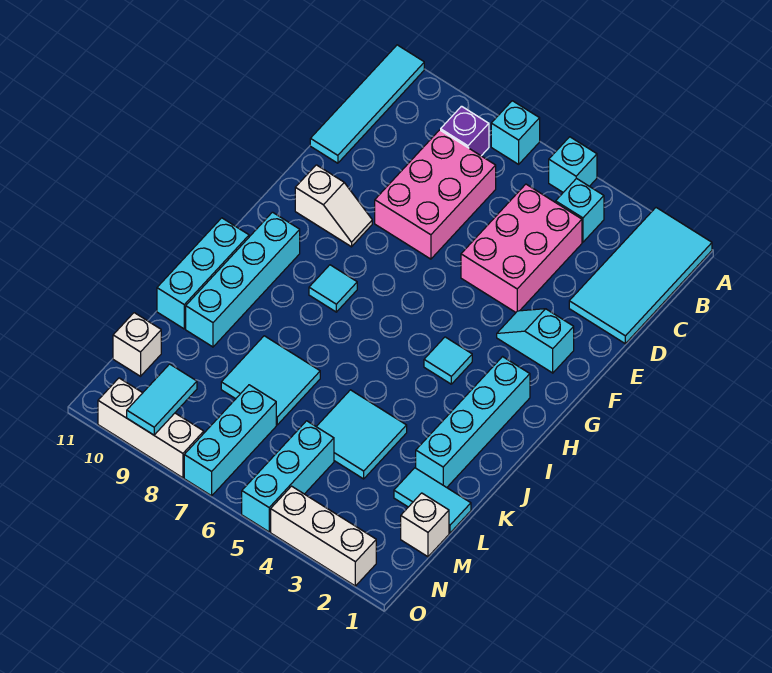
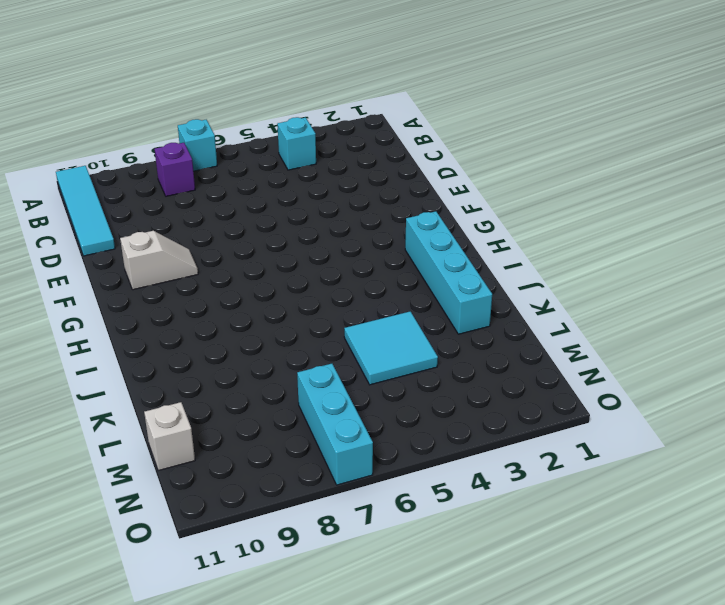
none -> cyan 2x4 tile [569,208,712,344]
none -> cyan 1x1 brick [549,137,597,192]
none -> pink 2x3 brick [461,184,582,312]

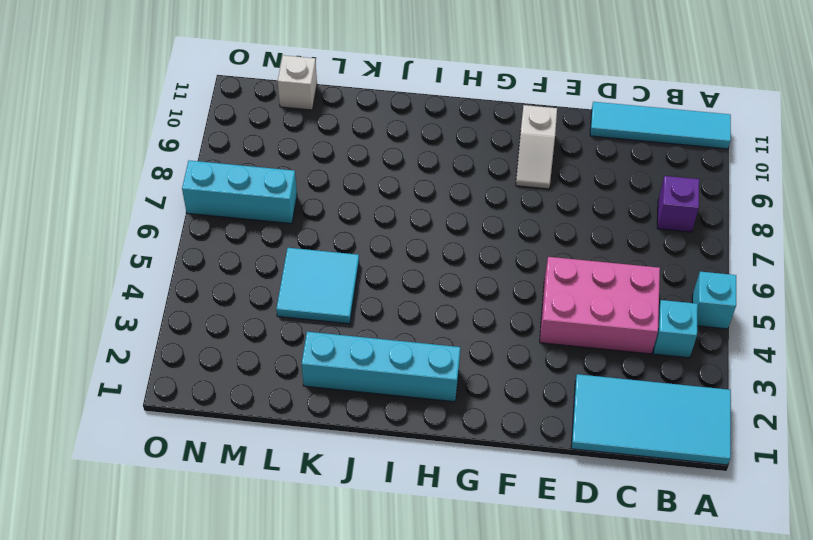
none -> cyan 1x1 brick [491,101,540,164]
none -> pink 2x3 brick [375,130,496,259]
none -> cyan 1x2 slope [497,309,574,373]

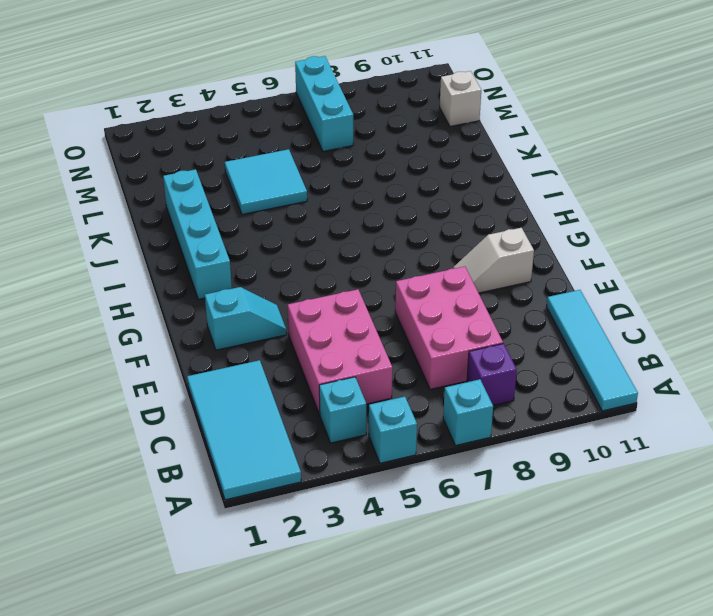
none -> cyan 1x1 tile [424,337,472,384]
none -> cyan 1x1 tile [309,265,357,312]
none -> cyan 1x4 brick [186,212,300,347]

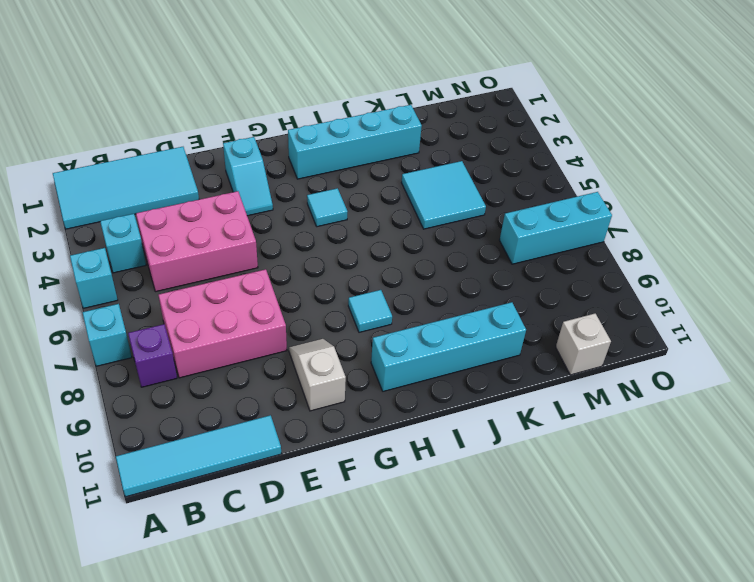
none -> cyan 1x3 brick [157,218,249,329]
none -> cyan 2x2 tile [221,336,320,425]
none -> cyan 1x2 tile [394,468,471,533]

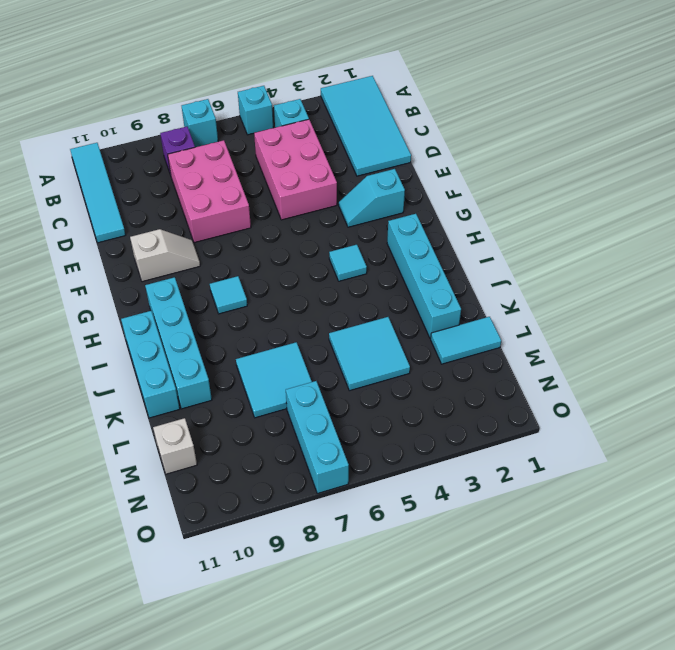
none -> white 1x1 brick [401,493,449,557]
none -> cyan 1x3 brick [242,421,334,532]
none -> white 1x3 brick [271,486,376,586]

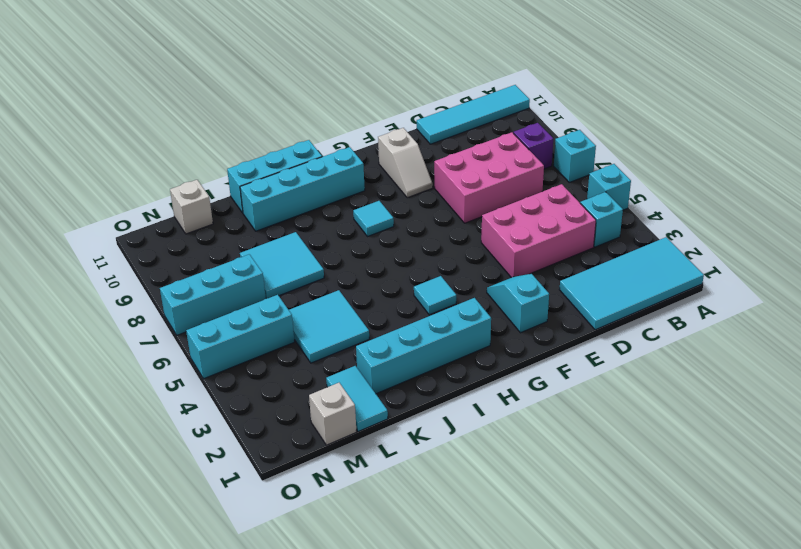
none -> white 1x3 brick [271,486,376,586]
none -> white 1x3 brick [98,378,204,478]
none -> cyan 1x2 tile [127,364,197,435]

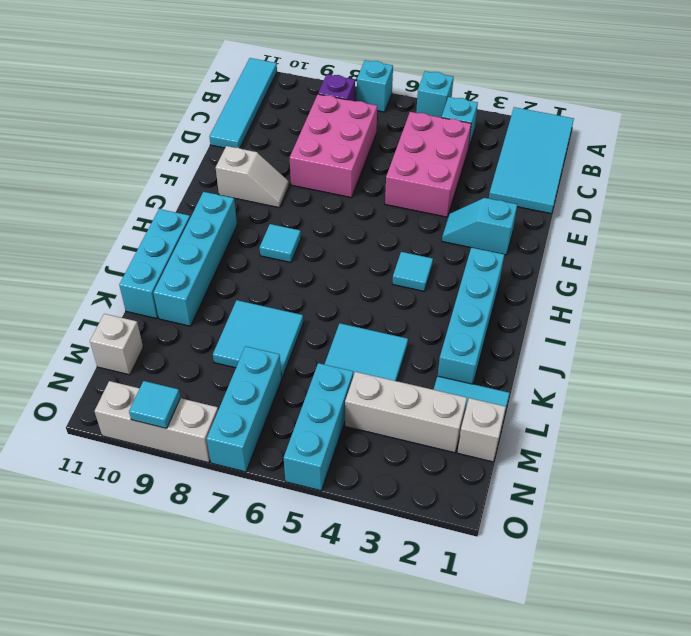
white 1x3 brick [345,372,467,453] -> white 1x3 brick moved to [271,486,376,586]
cyan 1x1 tile [129,381,180,428] -> cyan 1x2 tile [127,364,197,435]

